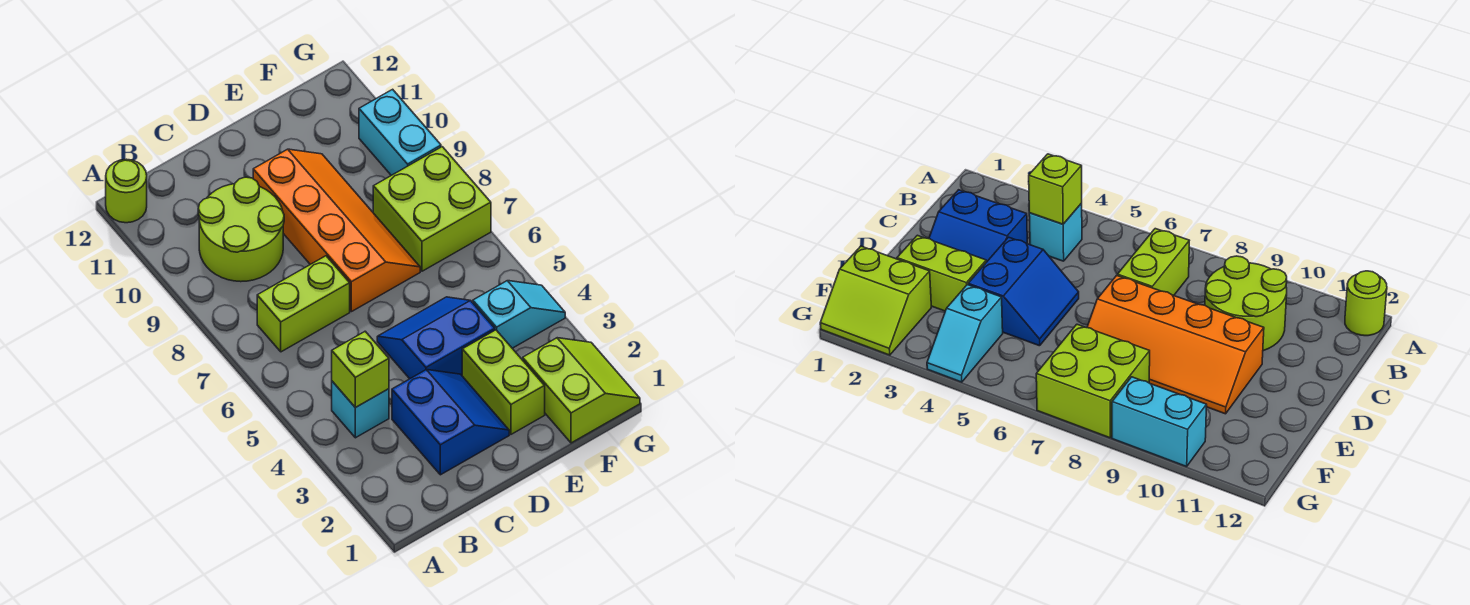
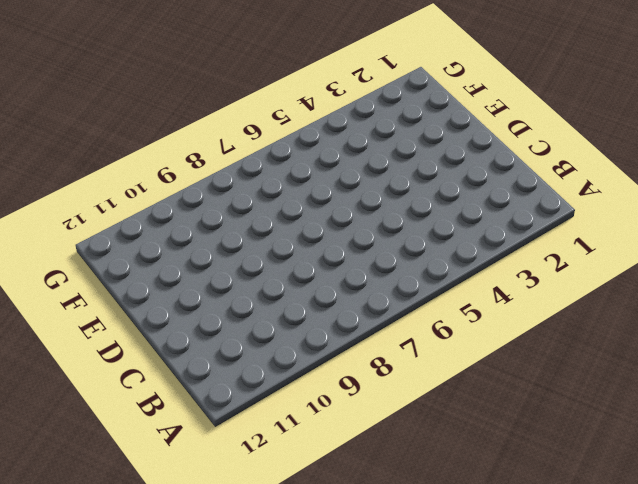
none -> lime 1x1 round brick [106,159,147,223]
none -> cyan 1x1 brick [332,381,389,438]
none -> lime 1x2 brick [257,256,350,352]

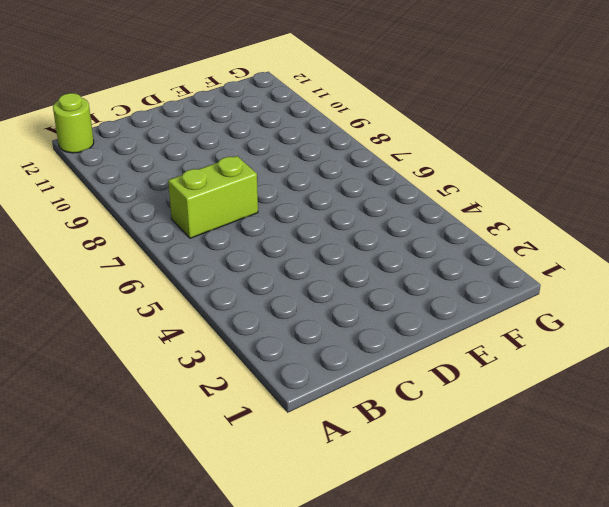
none -> cyan 1x1 brick [332,381,389,438]
none -> lime 2x2 round brick [198,177,284,282]
none -> blue 2x2 slope [392,370,509,475]

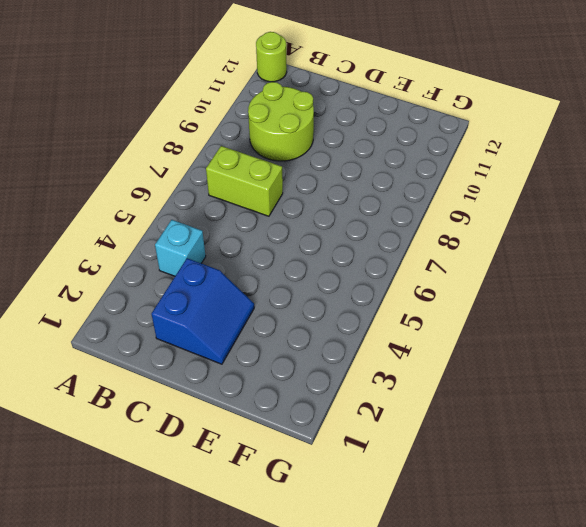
none -> blue 2x2 slope [377,297,495,379]
none -> orange 2x4 slope [253,149,420,312]
none -> lime 1x2 brick [462,330,545,434]

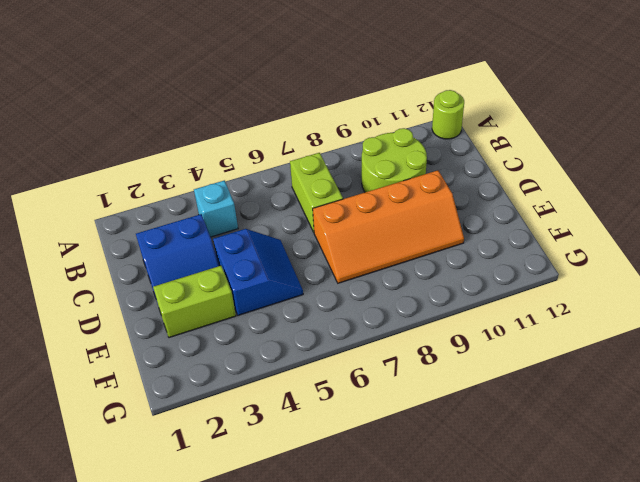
none -> lime 2x2 slope [523,338,640,443]
none -> cyan 1x2 slope [473,281,565,348]
none -> lime 2x2 brick [373,147,491,271]

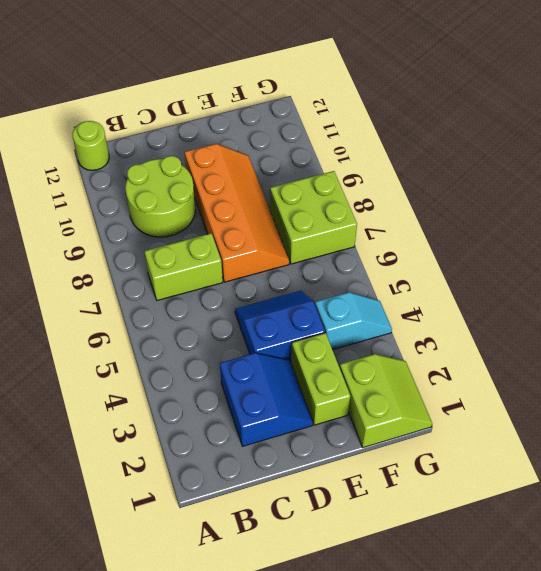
none -> cyan 1x1 brick [332,381,389,438]
none -> cyan 1x2 brick [359,89,441,175]
none -> lime 1x1 brick [332,331,389,408]

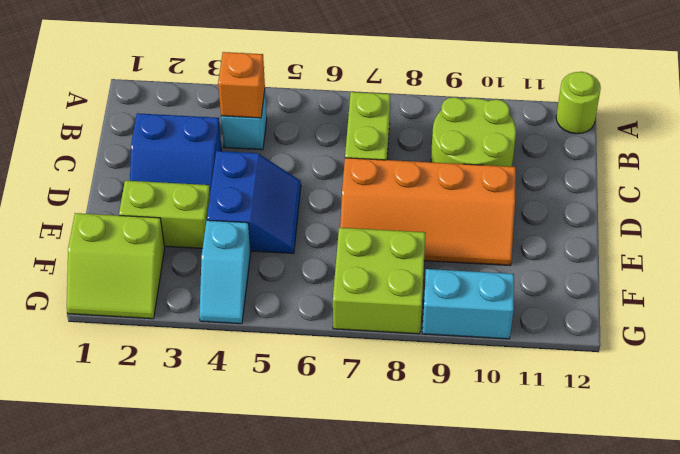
orange 1x1 brick [218,52,265,118] -> lime 1x1 brick [332,331,389,408]

